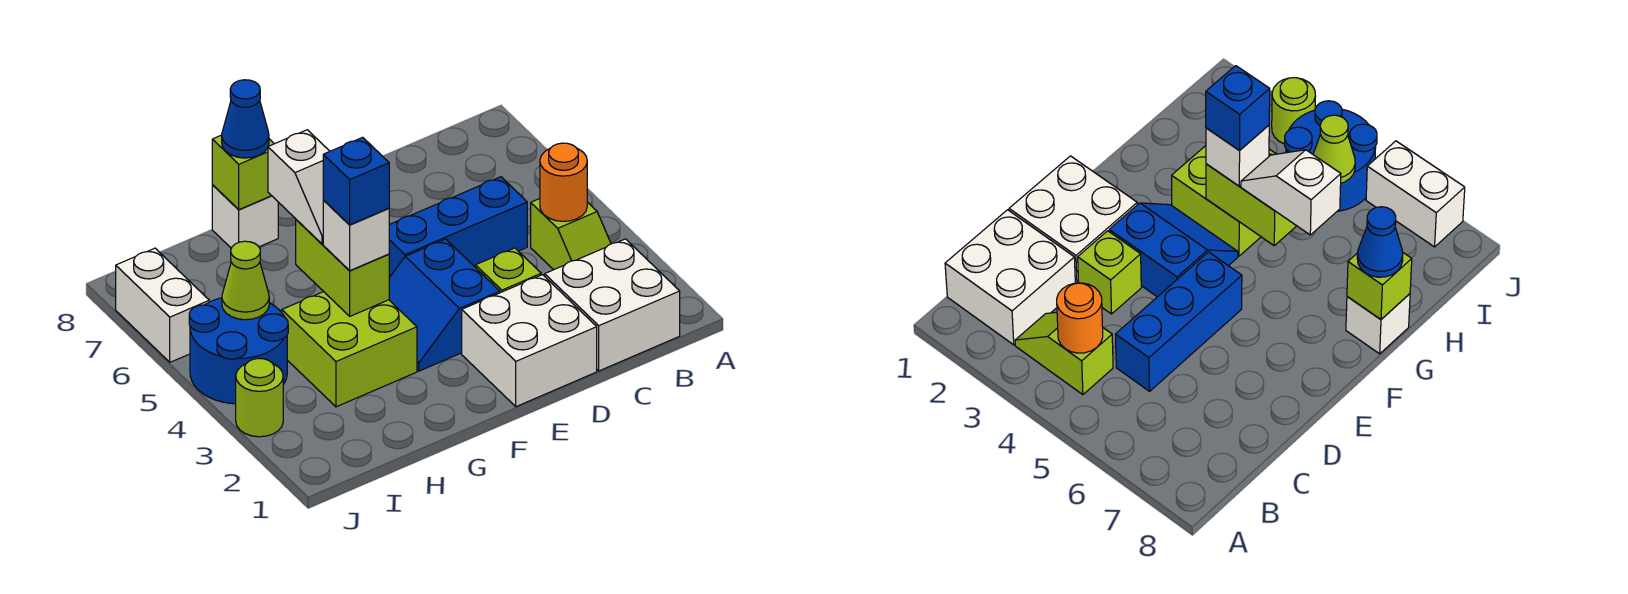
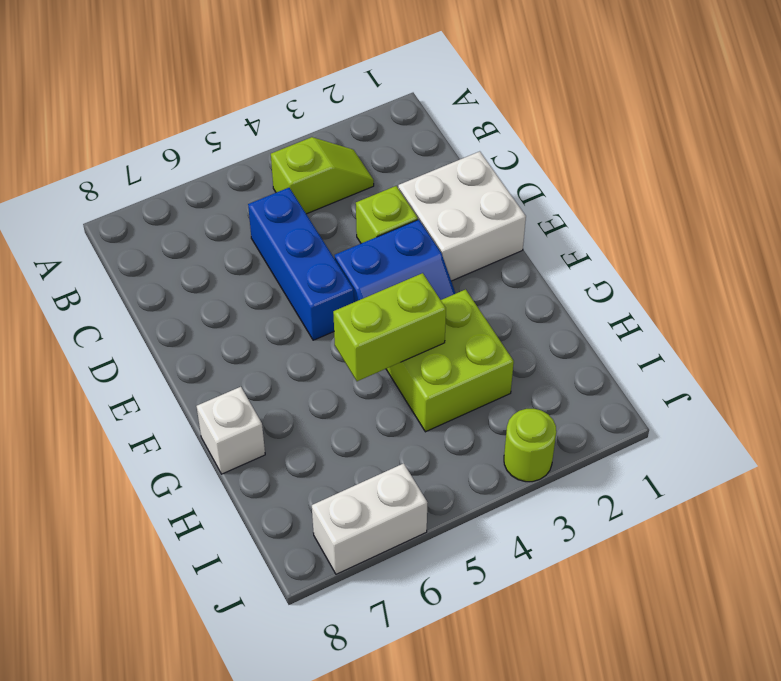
none -> white 2x2 brick [545,239,680,371]
none -> blue 2x2 round brick [189,298,288,404]
none -> orange 1x1 round brick [540,143,587,221]

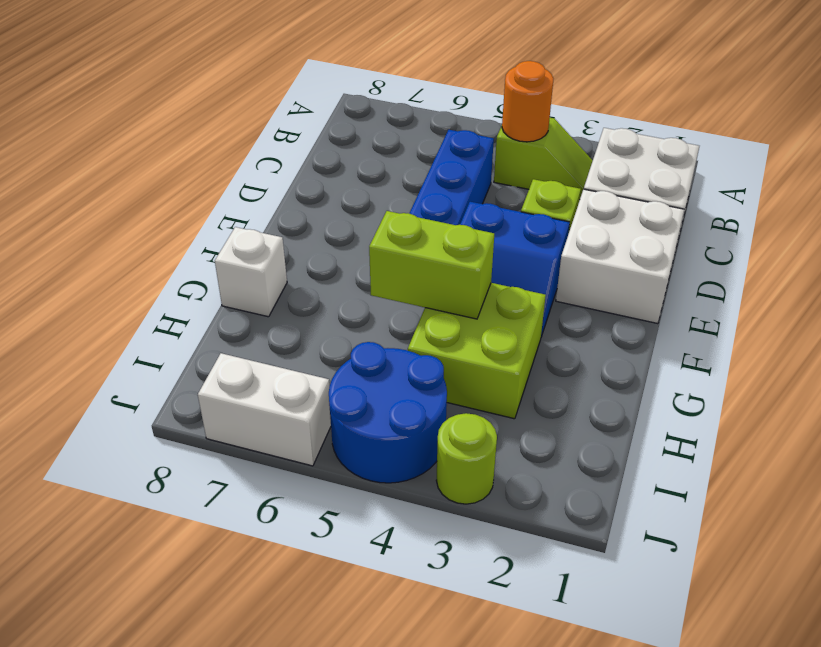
none -> lime 1x1 brick [212,135,274,210]
none -> lime 1x1 cone [222,241,269,320]
none -> white 1x1 brick [323,200,389,271]

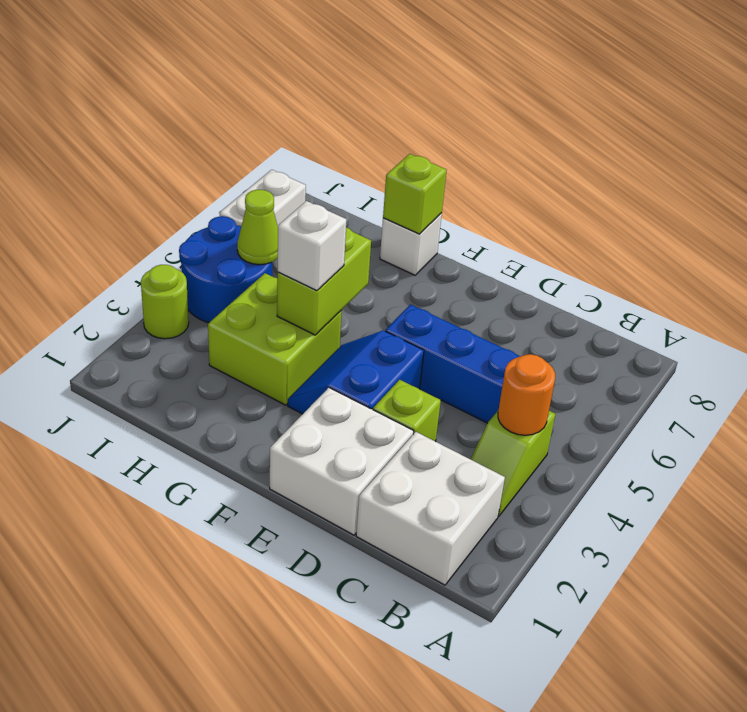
none -> white 1x2 slope [268,130,330,244]
none -> blue 1x1 cone [222,80,269,158]
none -> blue 1x1 brick [323,137,389,225]

